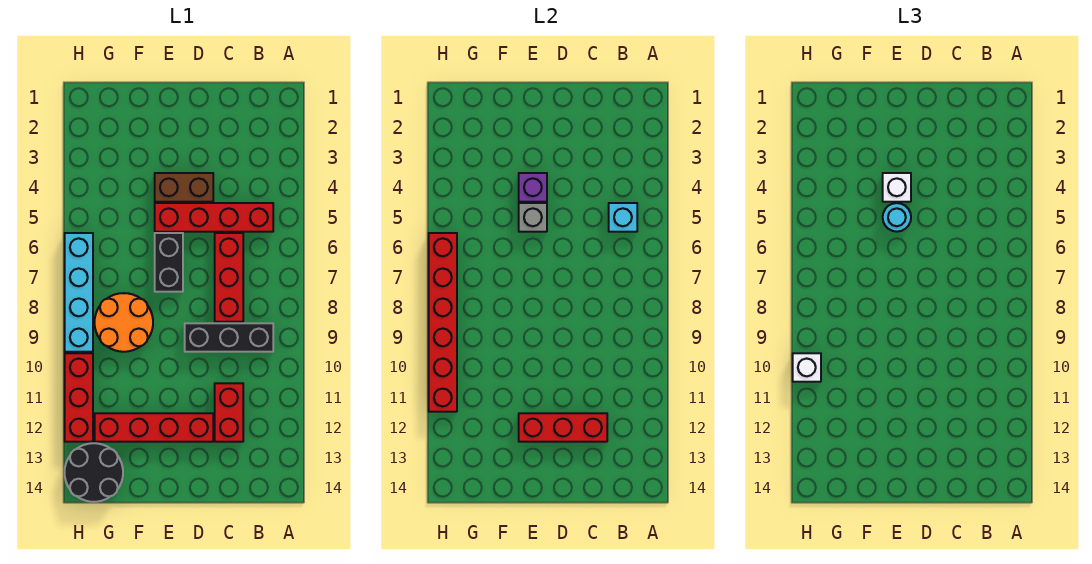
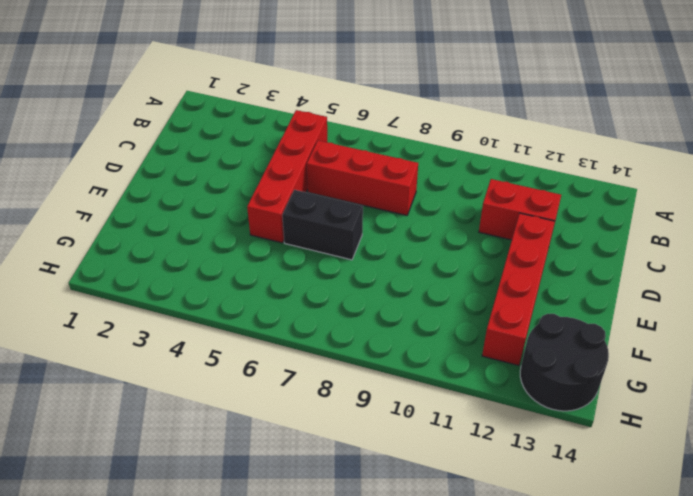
none -> black 1x3 brick [185,323,273,352]
none -> brown 1x2 brick [155,173,213,202]
none -> orange 2x2 round brick [95,293,153,352]

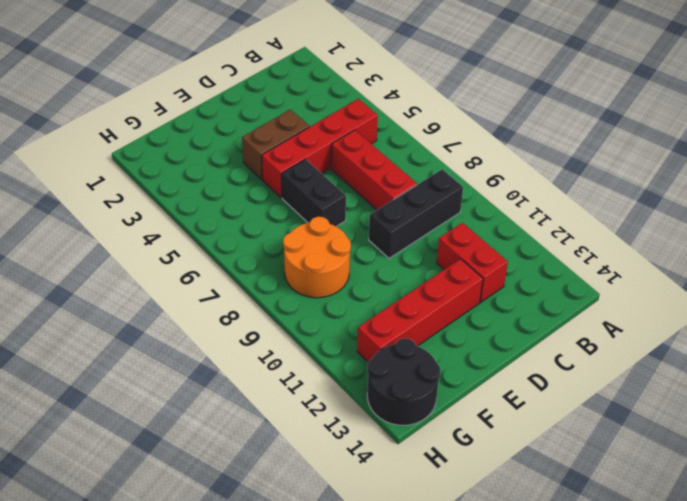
none -> cyan 1x4 brick [65,233,93,352]
none -> red 1x3 brick [65,353,93,442]
none -> cyan 1x1 brick [609,203,637,232]

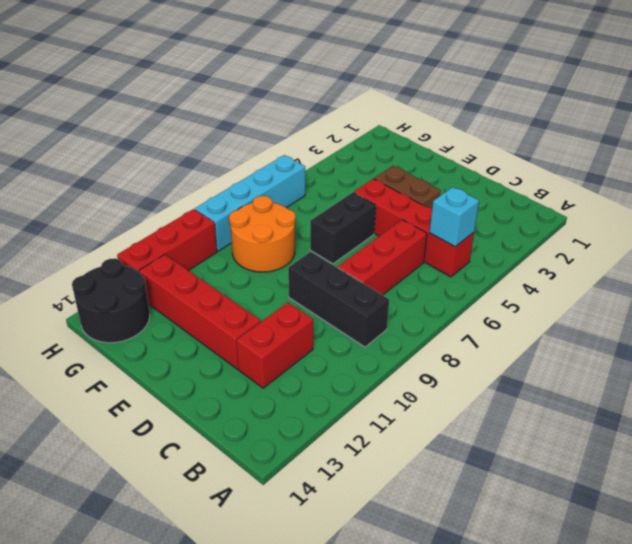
none -> red 1x3 brick [519,413,607,442]
none -> purple 1x1 brick [519,173,547,202]
none -> grey 1x1 brick [519,203,547,232]

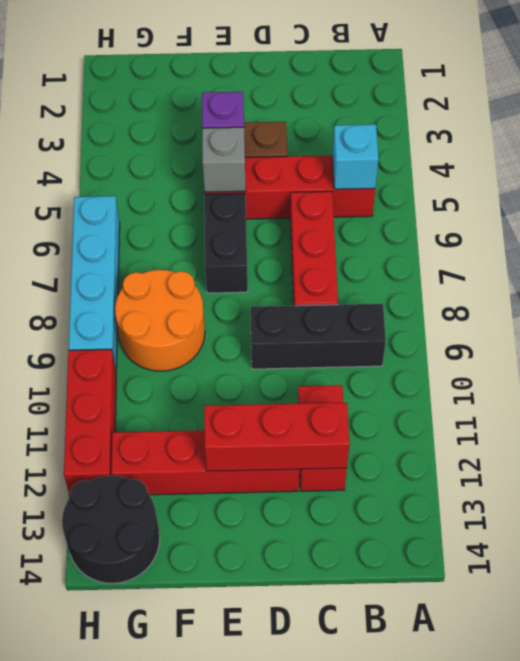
none -> red 1x6 brick [429,233,457,412]
none -> white 1x1 brick [883,173,911,202]
none -> cyan 1x1 round brick [883,203,911,232]

